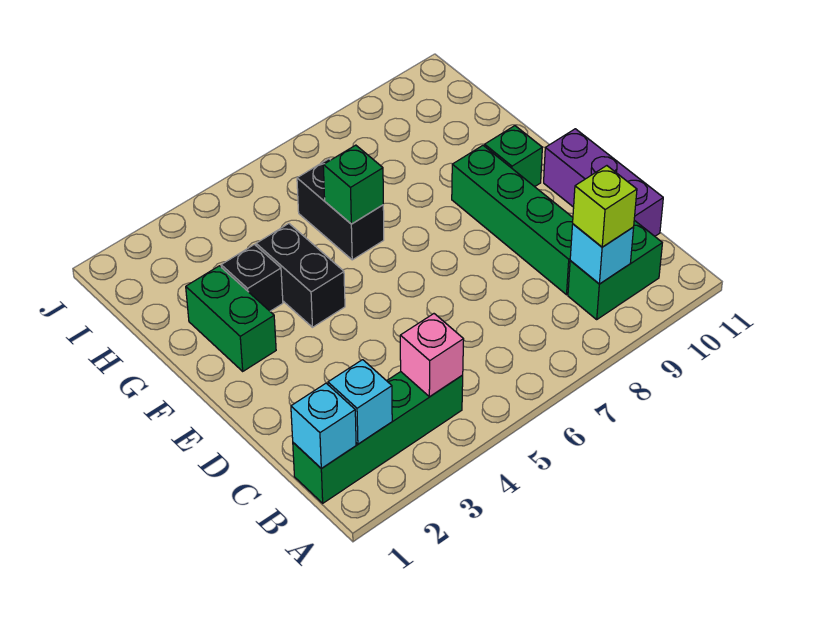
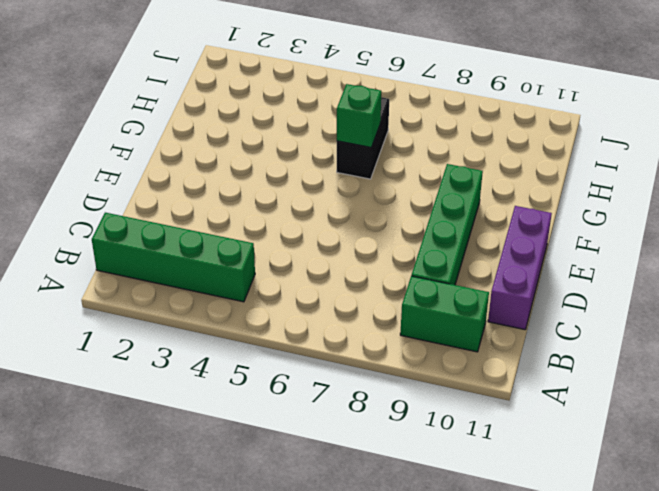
none -> green 1x2 brick [186,266,276,371]
none -> black 1x2 brick [256,224,345,327]
none -> green 1x1 brick [485,126,542,187]

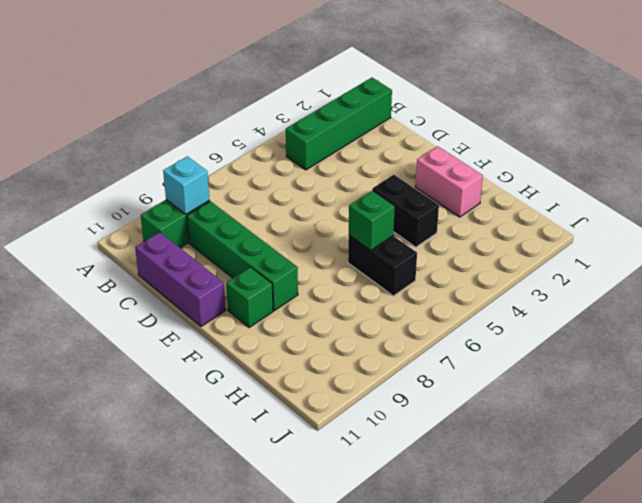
pink 1x2 brick [415,146,483,217] -> green 1x2 brick [186,266,276,371]
none -> black 1x1 brick [221,245,283,311]
none -> cyan 1x1 brick [291,383,356,469]
none -> cyan 1x1 brick [328,360,392,444]

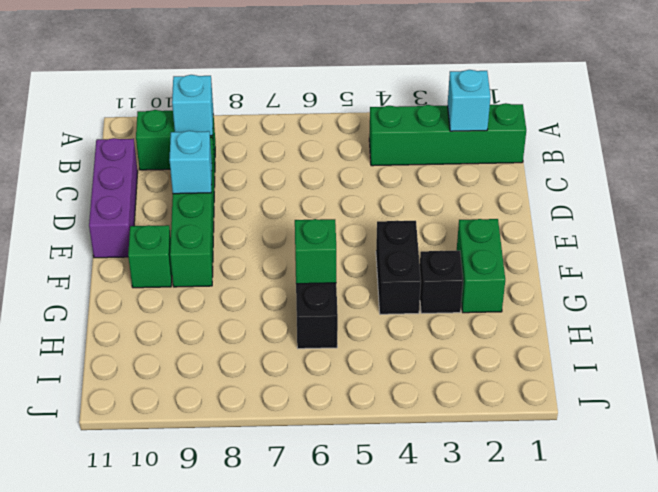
cyan 1x1 brick [169,131,212,194] -> cyan 1x1 brick moved to [291,383,356,469]
none -> pink 1x1 brick [400,314,464,397]
none -> lime 1x1 brick [573,166,637,247]

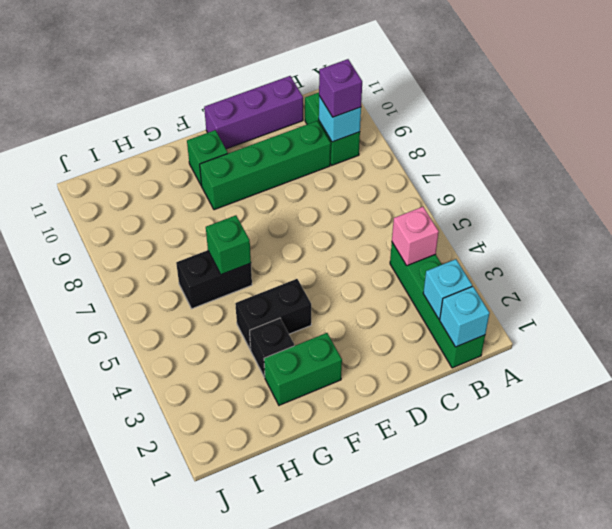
purple 1x1 brick [319,59,362,117] -> lime 1x1 brick [573,166,637,247]

